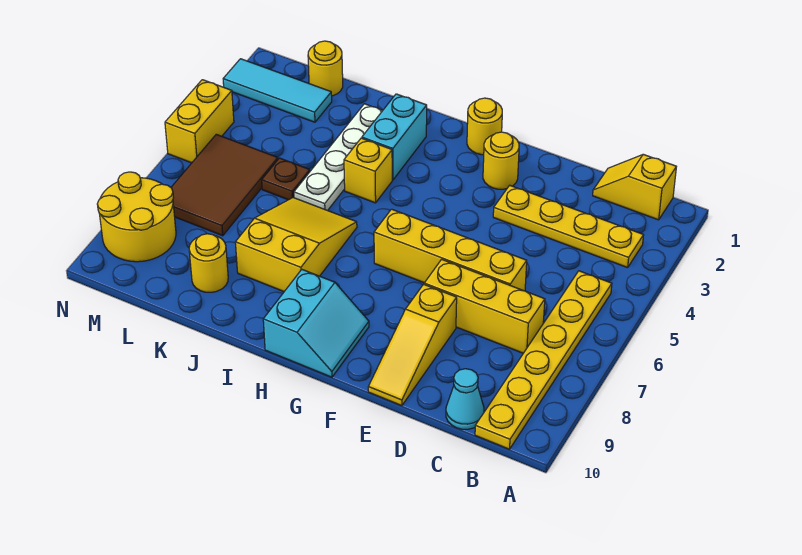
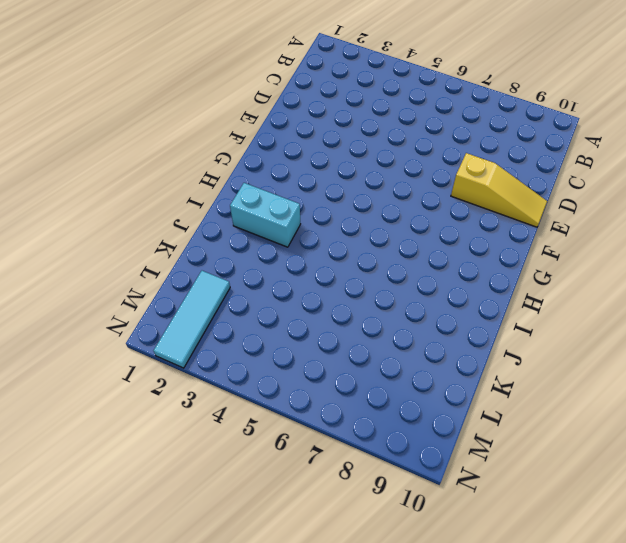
none -> yellow 1x2 slope [593,154,676,220]
none -> yellow 1x4 plate [493,185,644,268]
none -> yellow 1x6 plate [475,271,612,449]

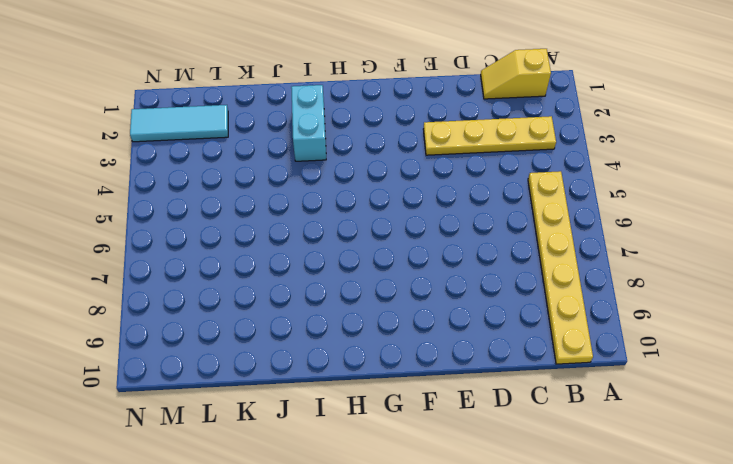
none -> yellow 1x3 brick [424,259,545,353]
none -> cyan 1x1 cone [446,369,484,429]
none -> yellow 1x4 brick [374,209,527,291]

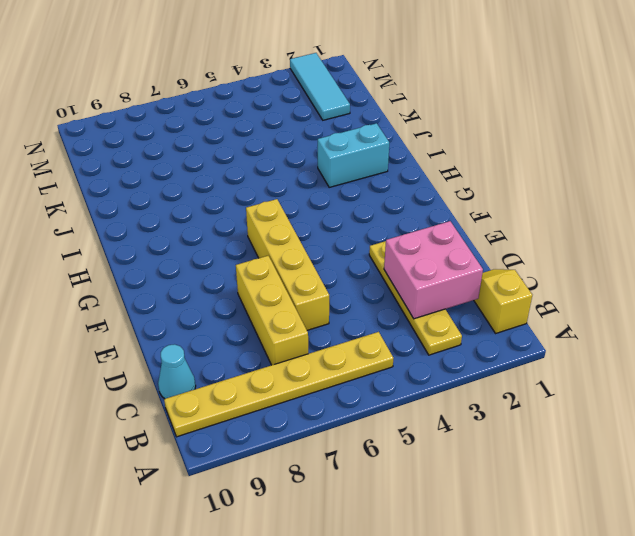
pink 2x2 brick [384,221,483,319] -> none
none -> yellow 1x3 slope [368,284,457,406]
none -> yellow 1x1 round brick [483,132,519,189]
none -> yellow 1x1 round brick [467,98,502,155]

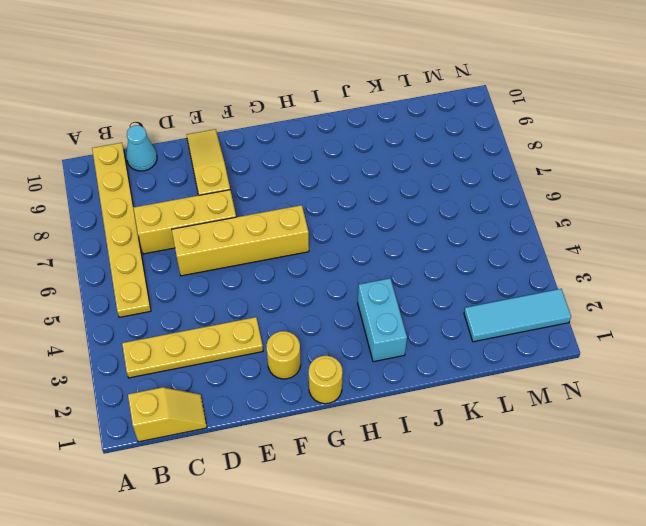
none -> cyan 2x2 slope [263,270,369,377]
none -> yellow 1x1 brick [344,138,392,203]
none -> yellow 2x3 slope [235,198,357,292]

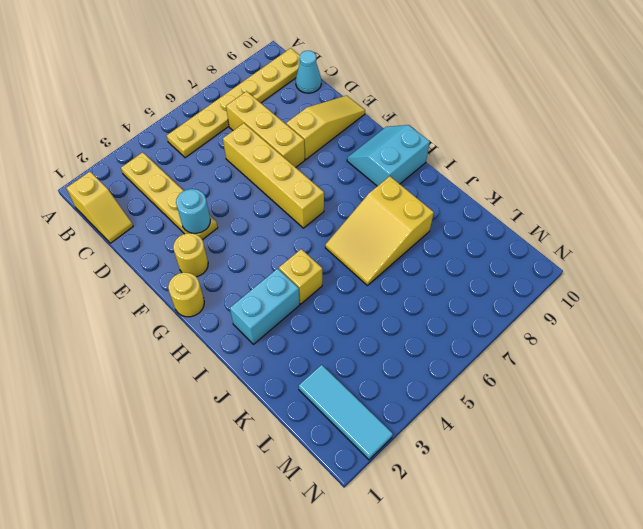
cyan 1x1 round brick [176,189,210,233] -> none
none -> white 1x4 plate [294,104,383,211]
none -> brown 1x1 plate [262,158,310,200]
none -> yellow 1x1 round brick [189,234,228,292]

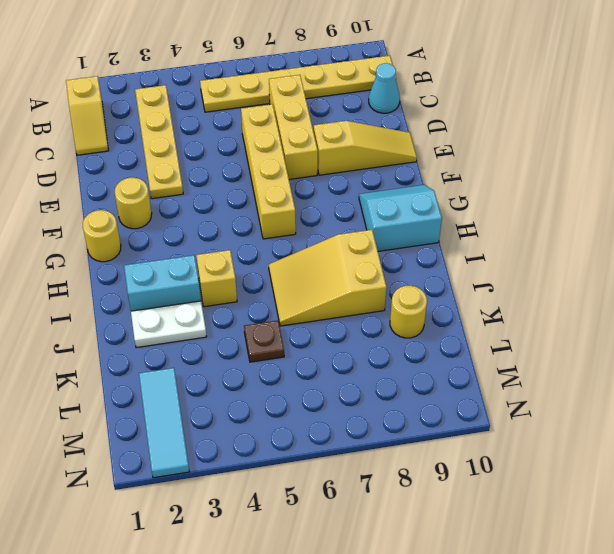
white 1x2 plate [131,301,207,348] -> white 1x4 plate [294,104,383,211]
none -> yellow 1x1 round brick [308,41,343,96]
none -> brown 2x3 tile [171,134,278,236]
none -> yellow 2x2 round brick [97,172,176,262]

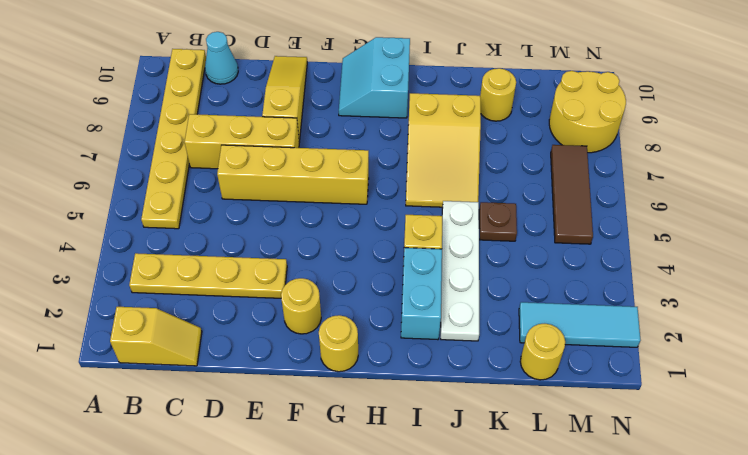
brown 1x3 tile [551,145,593,244] -> brown 2x3 tile [171,134,278,236]
none -> yellow 1x2 brick [165,80,234,163]

